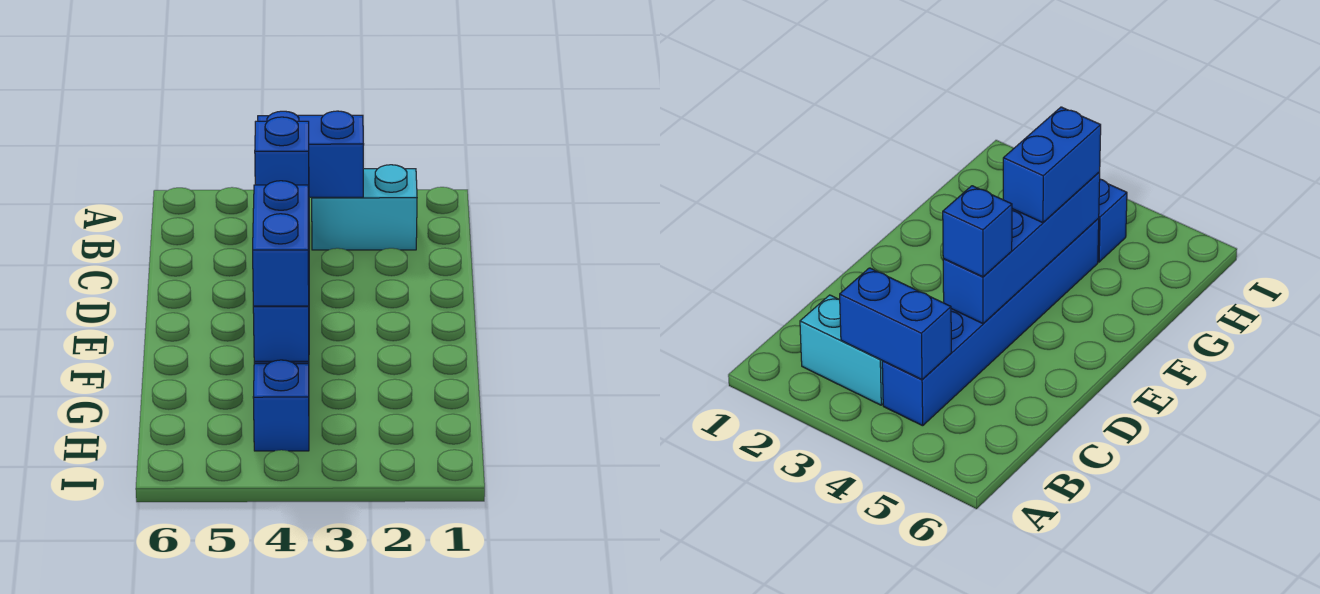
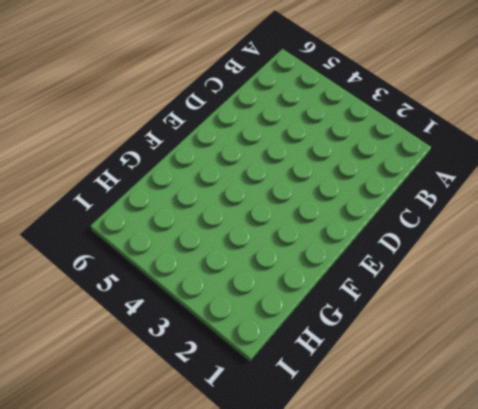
none -> cyan 1x2 brick [312,165,417,250]
none -> blue 1x6 brick [882,219,1099,426]

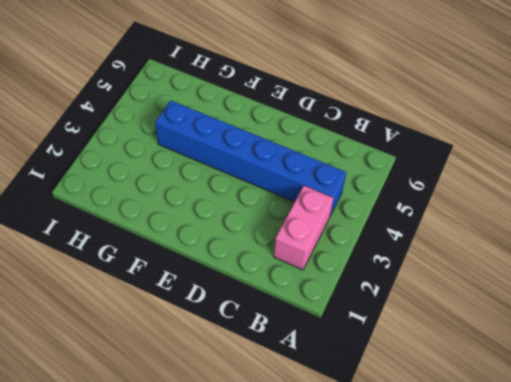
pink 1x2 brick [274,186,333,270] -> cyan 1x2 brick [312,165,417,250]
none -> blue 1x1 brick [253,360,309,451]
none -> blue 1x2 brick [258,111,364,197]

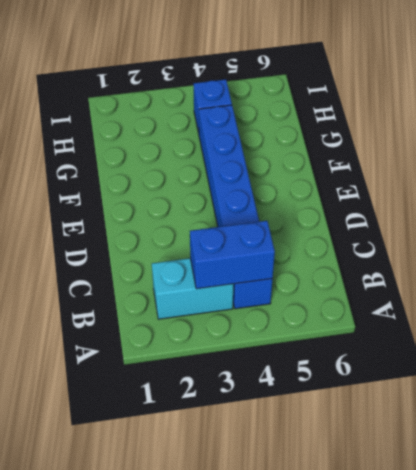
none -> blue 1x4 brick [253,306,309,361]
none -> blue 1x1 brick [255,117,309,185]

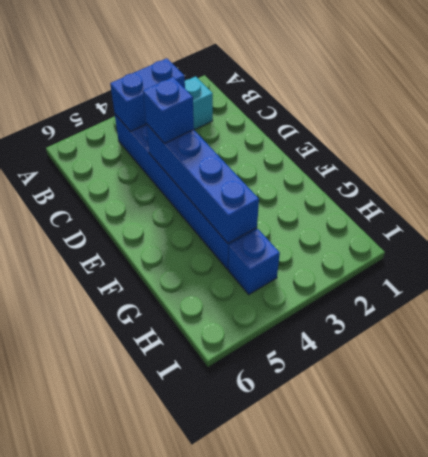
none -> blue 1x2 brick [253,181,309,306]

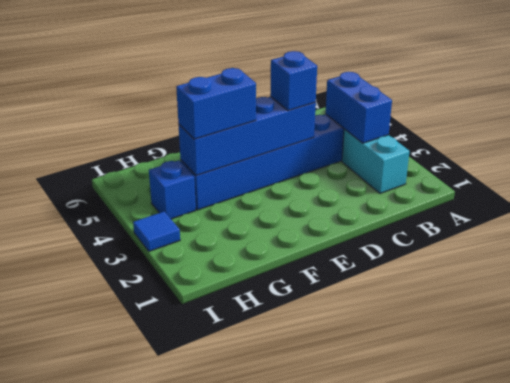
blue 1x1 tile [133,212,180,251] -> none

